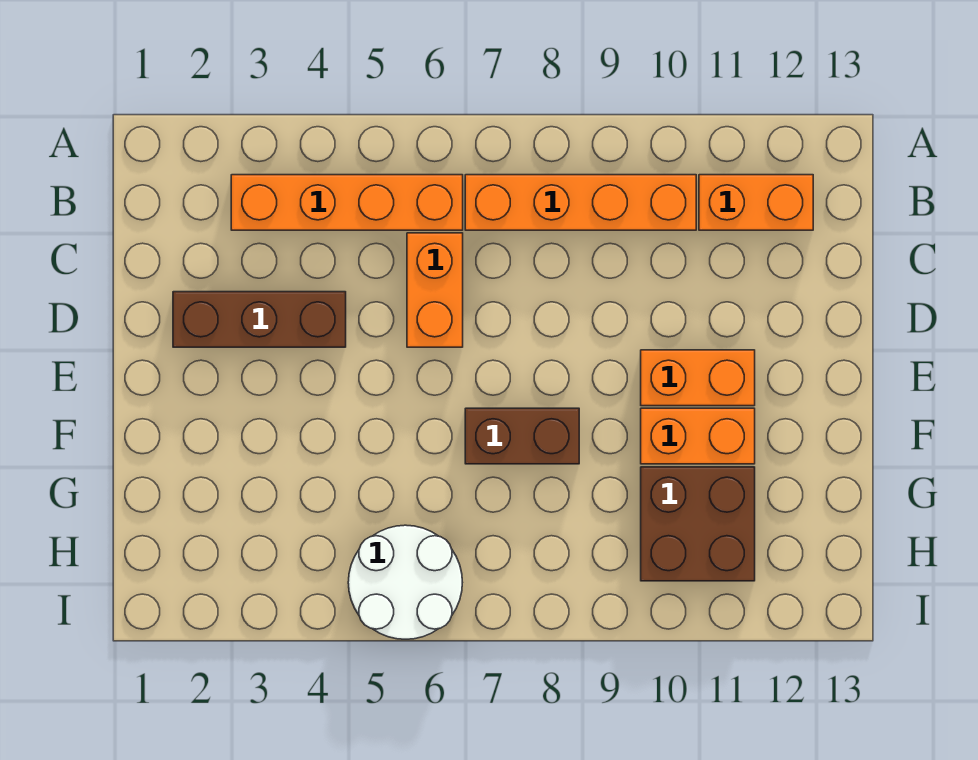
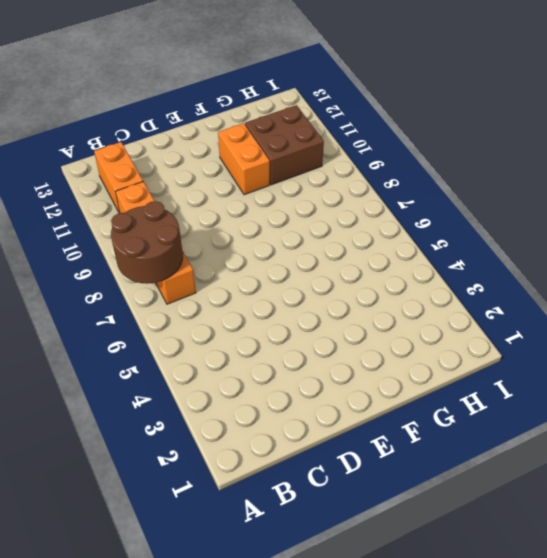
brown 2x2 round brick [111,201,183,284] -> none
none -> orange 1x4 brick [231,175,463,230]
none -> orange 1x2 brick [407,233,463,347]

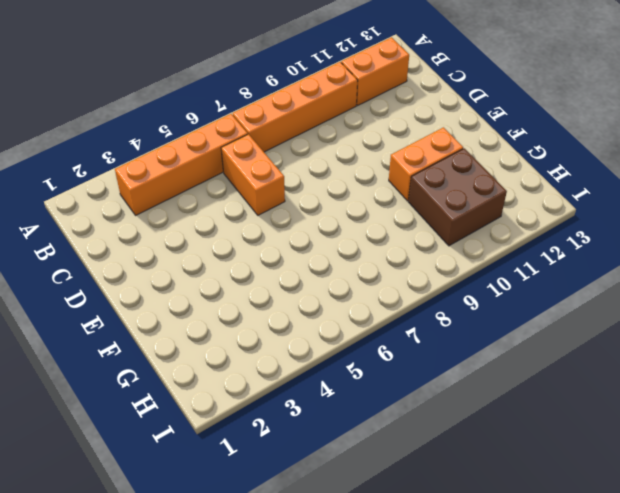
none -> brown 1x3 brick [173,292,346,347]
none -> orange 1x2 brick [641,350,755,406]

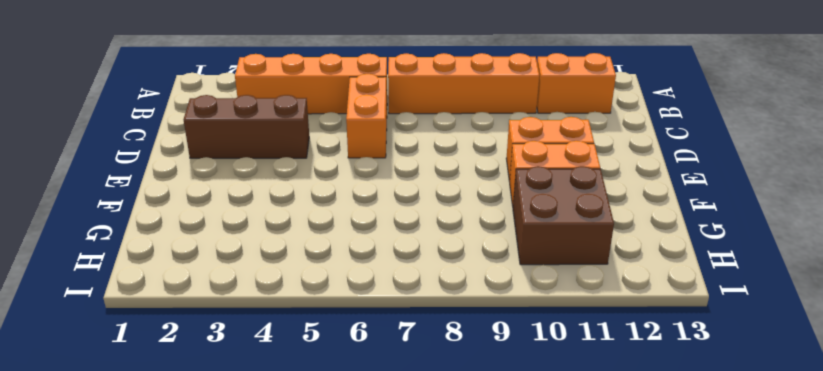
none -> brown 1x2 brick [465,408,579,464]
none -> white 2x2 round brick [348,525,462,639]

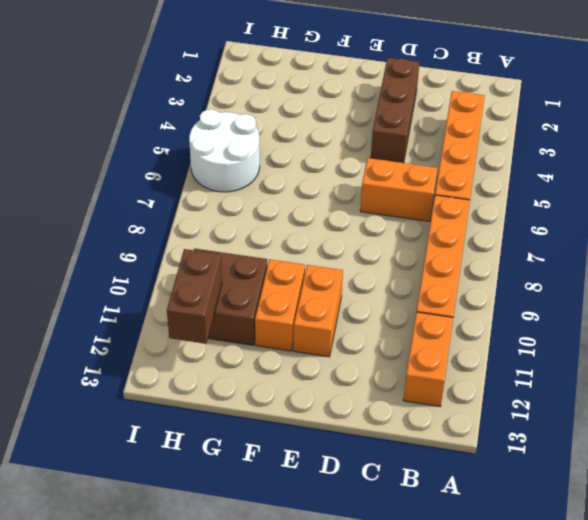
brown 1x2 brick [167,249,222,344] -> brown 1x2 brick moved to [465,408,579,464]

